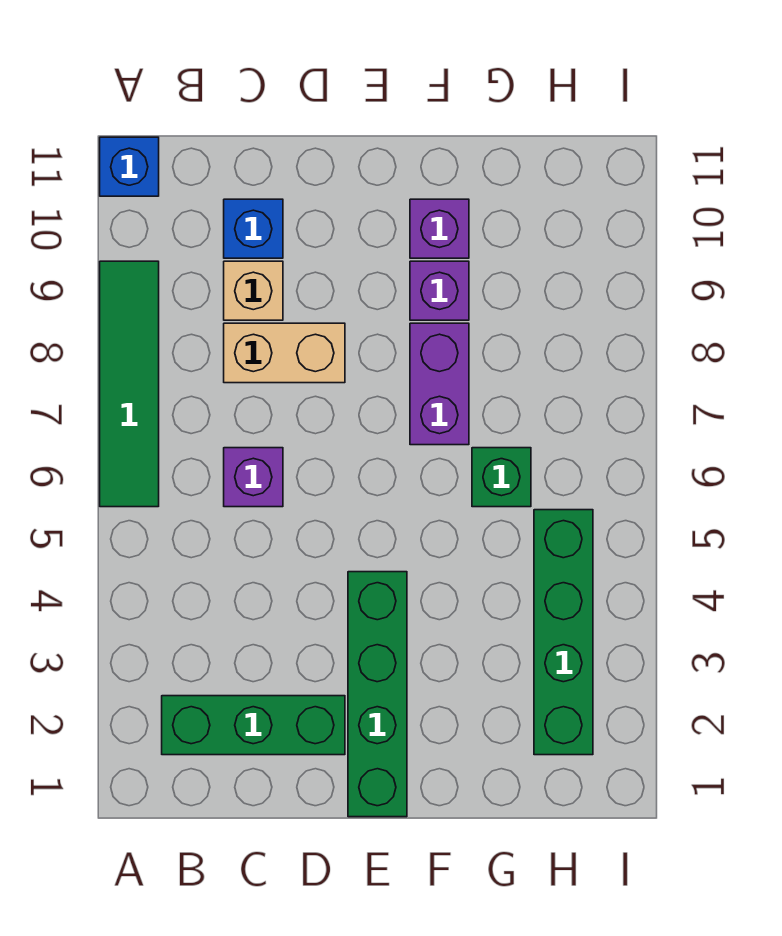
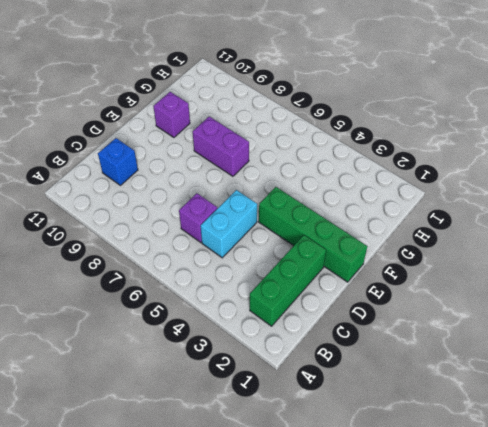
cyan 1x2 brick [201,190,257,258] -> none
none -> green 1x4 tile [100,261,159,507]
none -> blue 1x1 brick [100,137,159,196]
none -> tan 1x2 brick [224,323,345,383]

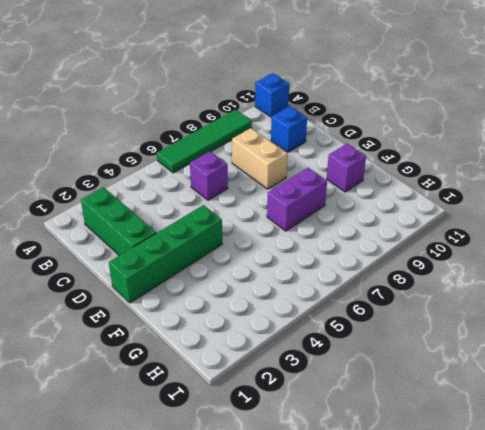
none -> tan 1x1 brick [224,261,283,320]
none -> purple 1x1 brick [410,261,469,320]
none -> green 1x1 brick [472,448,531,507]

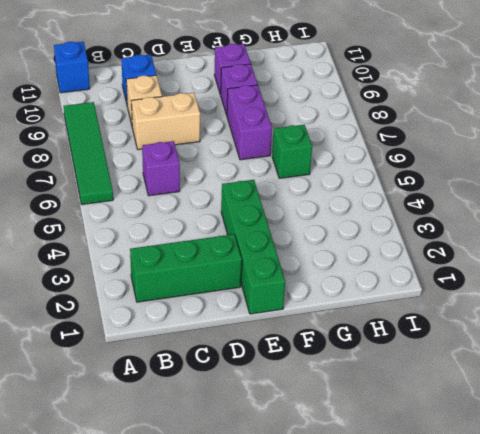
none -> green 1x4 brick [534,510,593,755]

